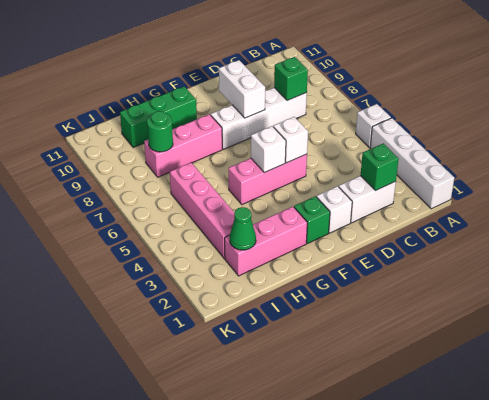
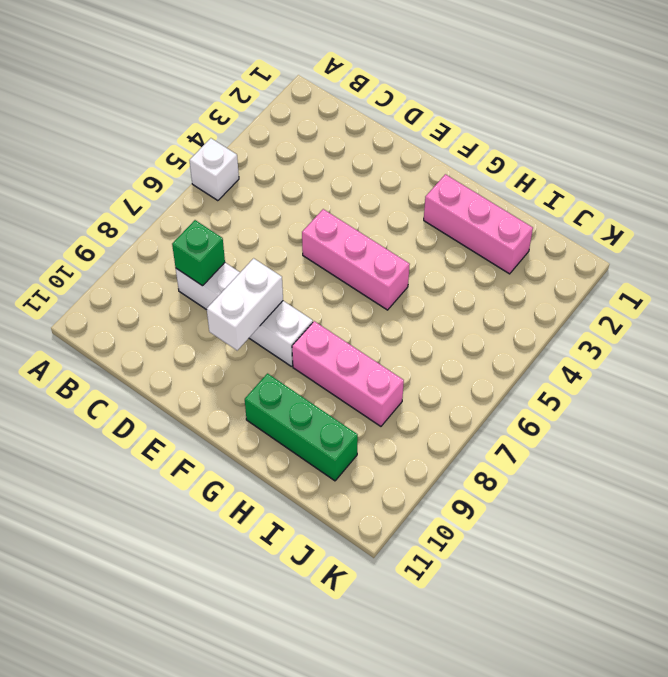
none -> white 1x4 brick [370,118,454,209]
none -> white 1x2 brick [339,176,396,223]
none -> white 1x1 brick [317,186,352,233]

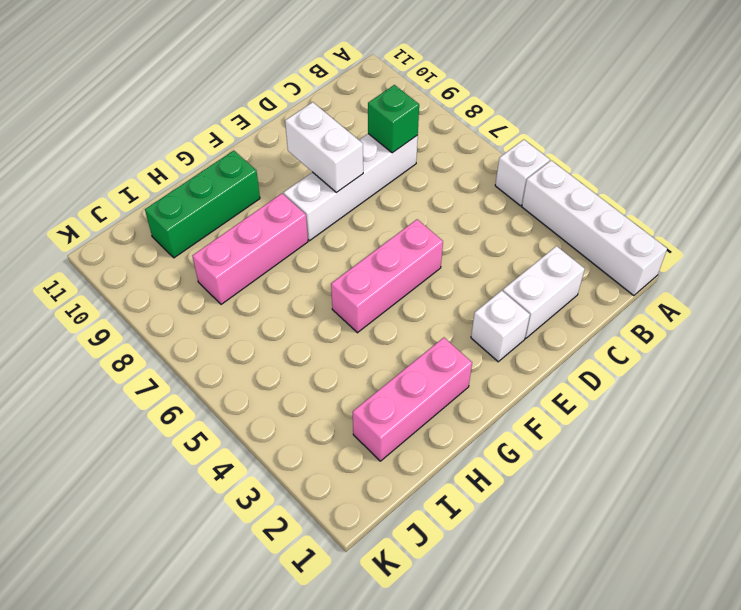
none -> green 1x1 brick [294,196,330,244]
none -> pink 1x4 brick [170,163,234,258]
none -> green 1x1 brick [360,143,399,191]

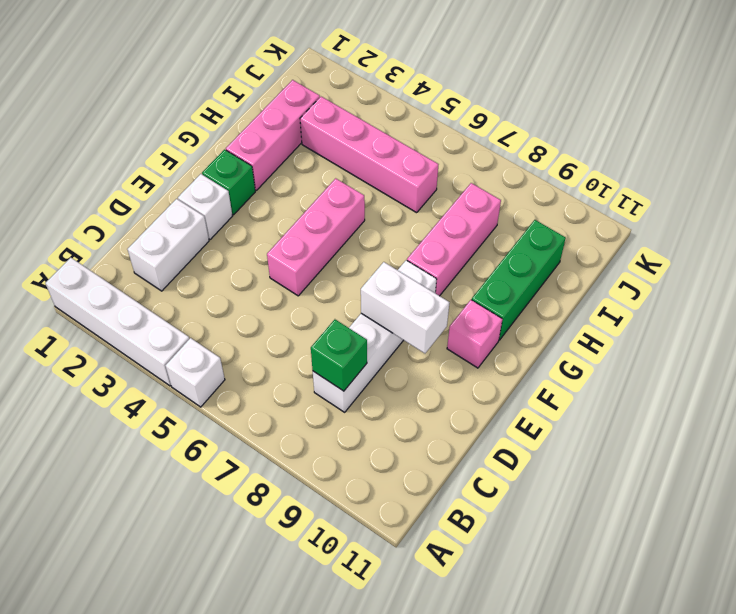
pink 1x1 brick [447,300,502,368] -> none
none -> green 1x1 brick [360,143,399,191]
none -> white 1x1 brick [273,117,308,163]
none -> white 1x1 brick [251,126,286,173]

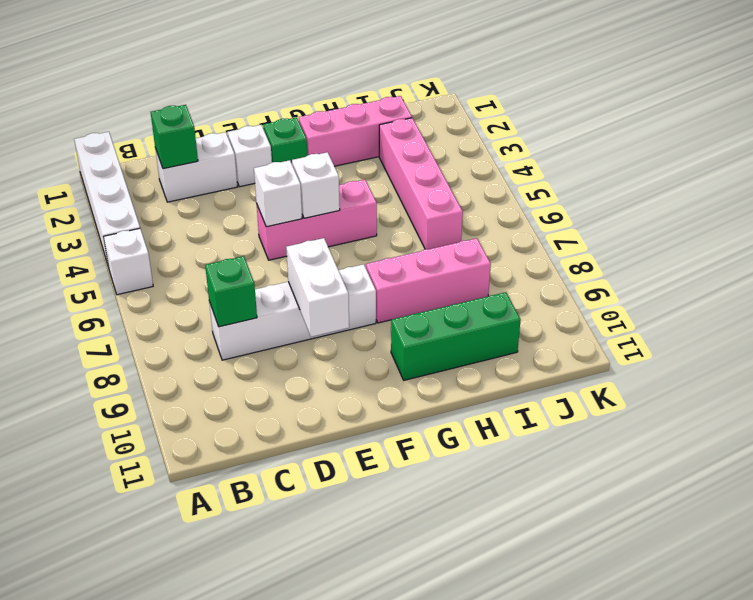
none -> green 1x1 cone [229,207,256,250]
none -> green 1x1 round brick [147,111,173,152]

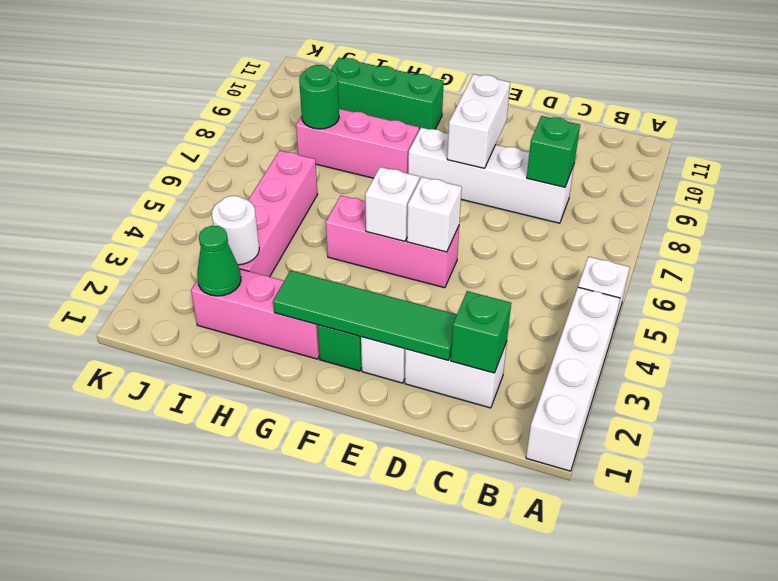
green 1x4 tile [273,270,457,360] -> none
white 1x1 round brick [212,196,259,265] -> none

